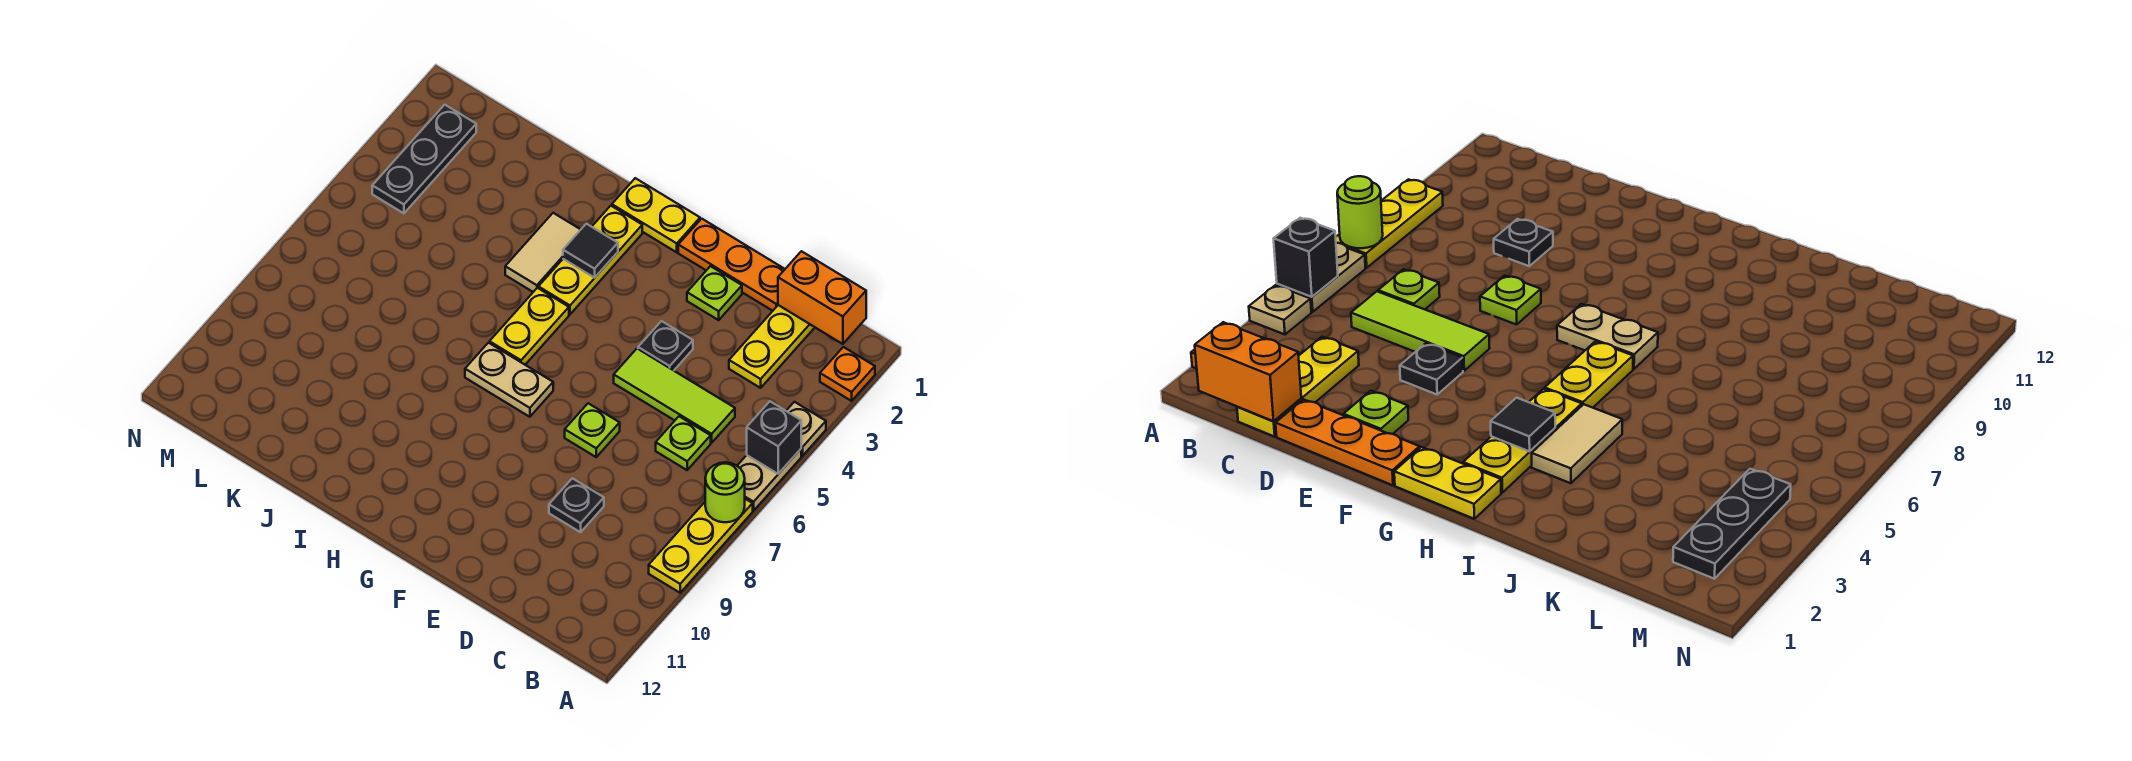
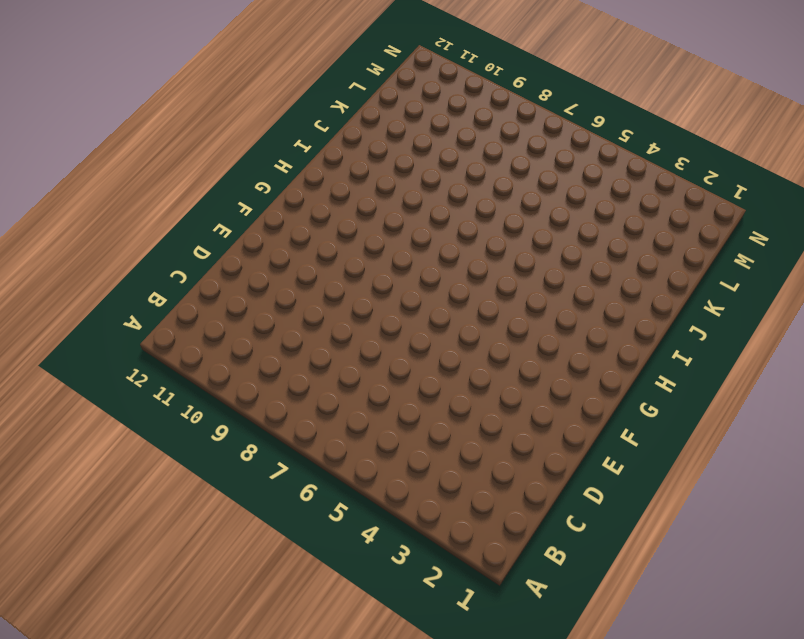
none -> orange 1x1 plate [820,347,875,401]
none -> tan 1x1 plate [786,402,826,456]
none -> tan 1x2 plate [737,449,801,511]

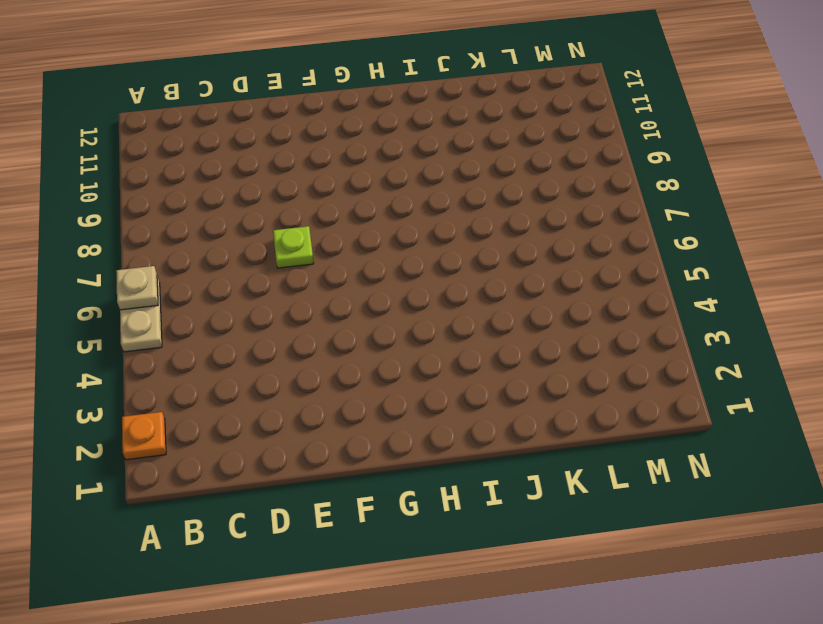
tan 1x1 plate [116,266,158,310] -> tan 1x1 plate moved to [786,402,826,456]
none -> yellow 1x3 plate [649,499,753,593]
none -> yellow 1x3 plate [729,305,815,388]
none -> lime 1x3 tile [614,349,735,443]

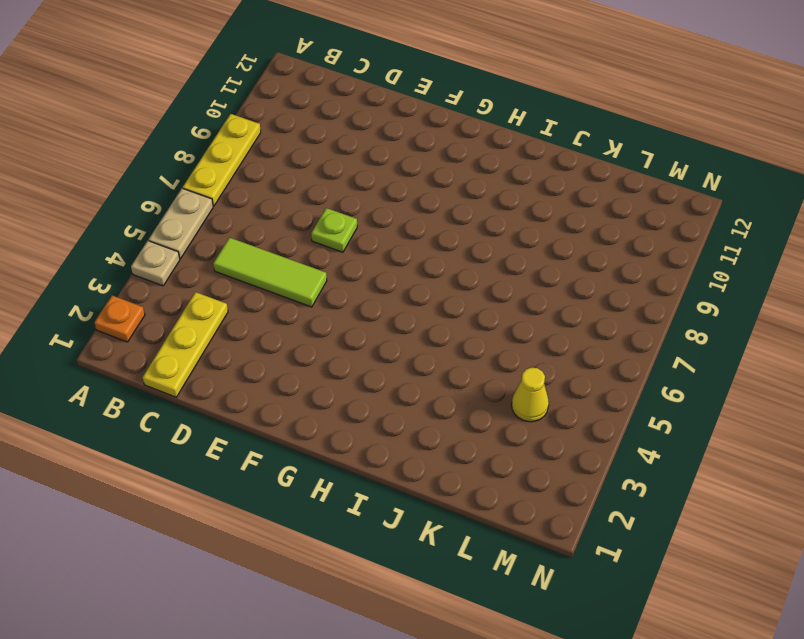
yellow 1x1 cone [512,367,549,422] -> none
none -> lime 1x1 plate [656,416,711,470]
none -> orange 1x3 plate [678,219,785,311]
none -> black 1x1 plate [549,478,604,532]

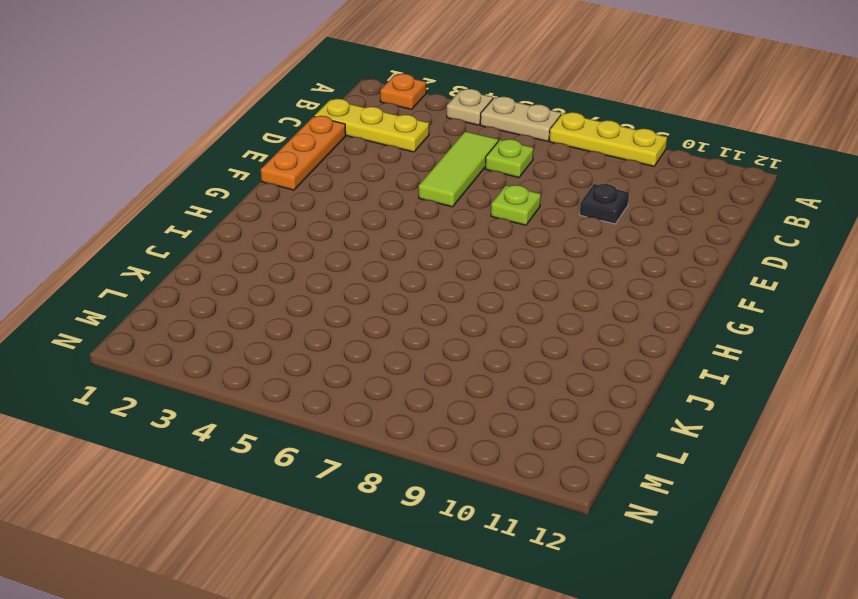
none -> lime 1x1 plate [687,266,742,320]
none -> black 1x1 plate [638,321,693,370]
none -> yellow 1x2 plate [612,178,700,252]

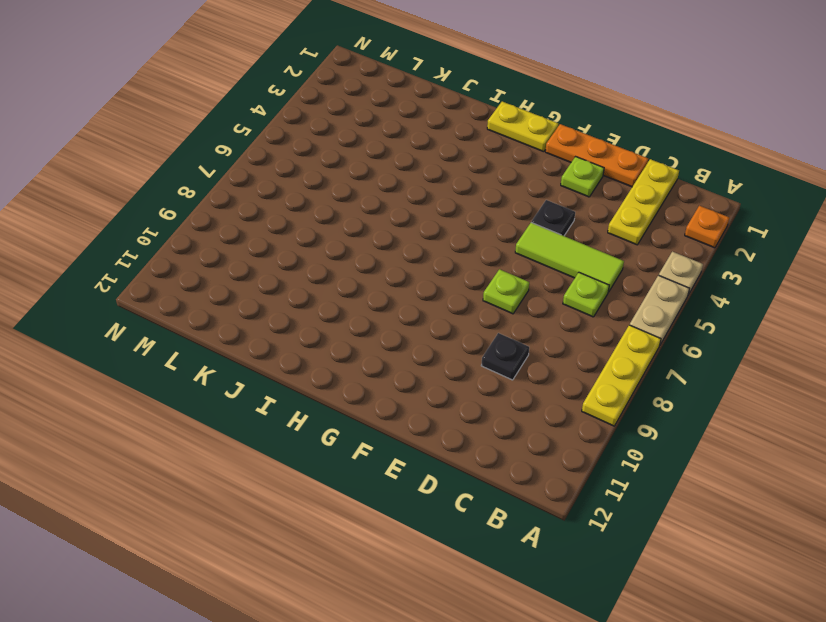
none -> tan 1x2 plate [465,343,553,417]
none -> yellow 1x3 plate [538,206,642,314]
none -> yellow 1x2 plate [490,288,569,365]

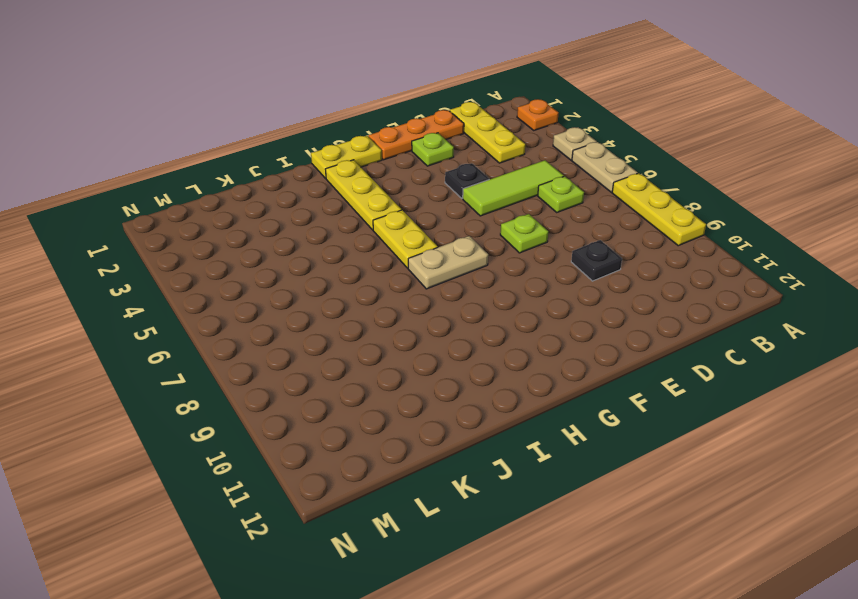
none -> tan 1x2 tile [505,213,581,292]
none -> black 1x3 plate [372,105,476,213]
none -> black 1x1 brick [747,402,801,474]

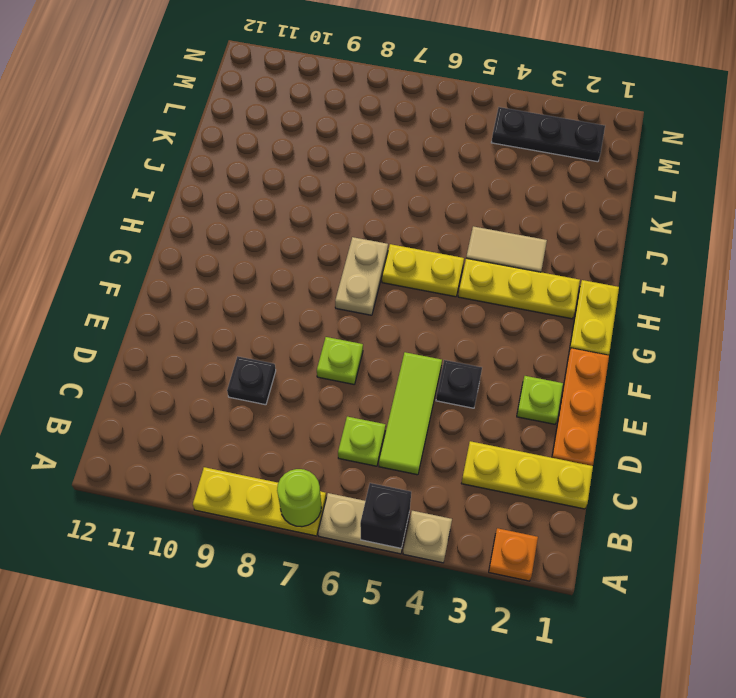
none -> orange 1x2 brick [778,251,866,344]
none -> black 1x1 tile [563,224,618,278]

